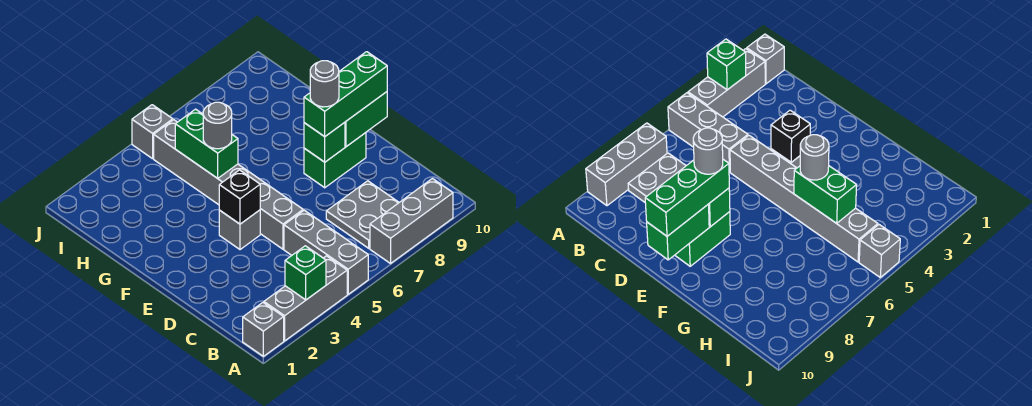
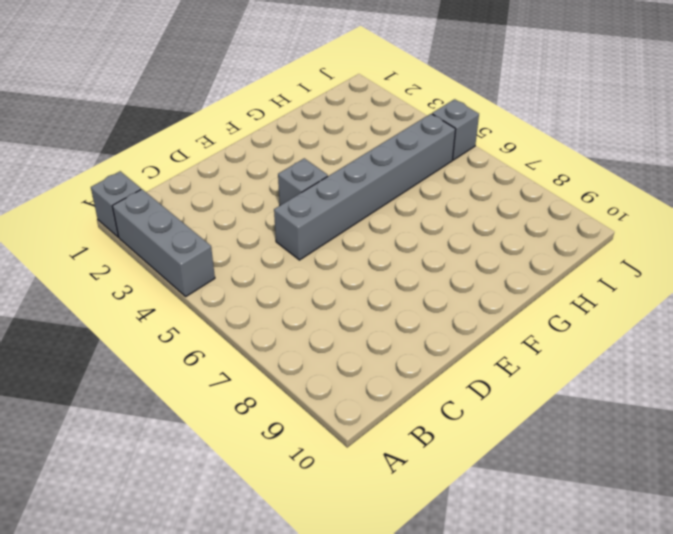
none -> grey 1x3 brick [284,210,368,294]
none -> grey 1x3 brick [370,179,453,263]
none -> grey 2x2 plate [326,181,399,248]

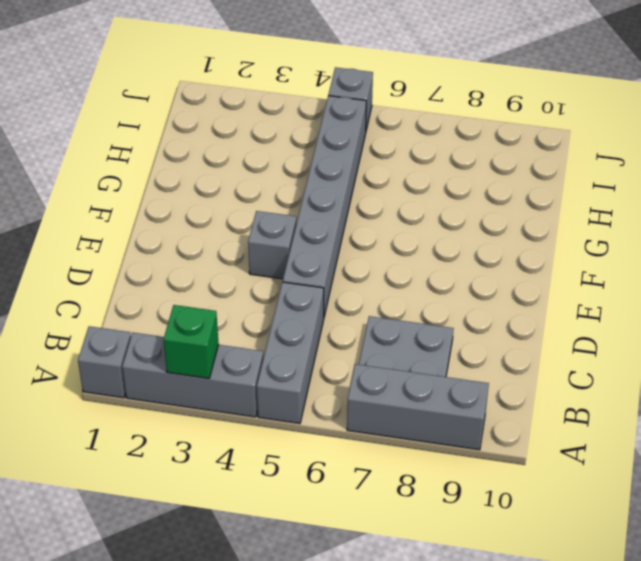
none -> green 1x2 brick [304,133,366,188]
none -> black 1x1 brick [219,170,260,224]
none -> green 1x1 brick [304,122,345,162]

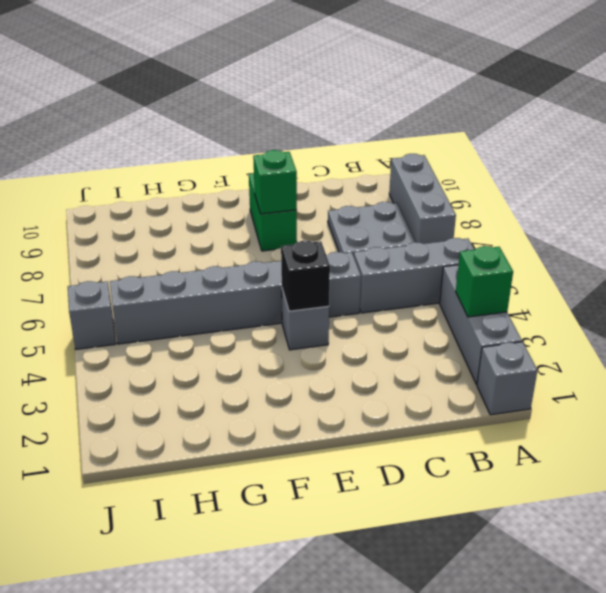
none -> green 1x2 brick [345,92,387,147]
none -> green 1x2 brick [175,109,238,178]
none -> green 1x3 brick [304,52,387,137]

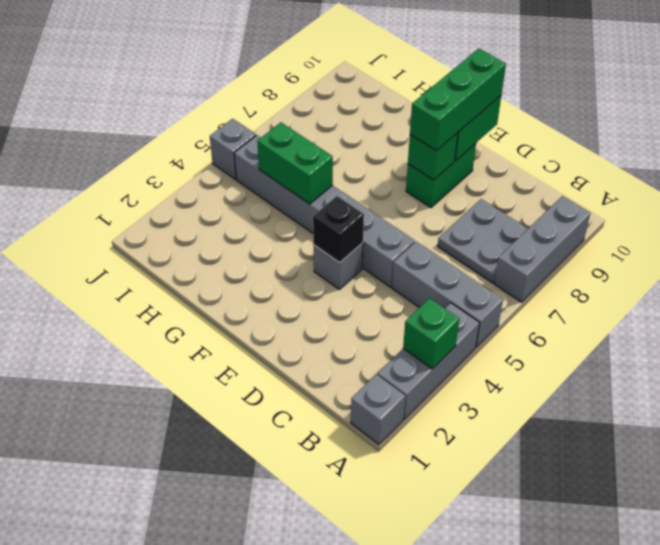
none -> grey 1x1 round brick [203,102,232,149]
none -> grey 1x1 round brick [310,61,339,107]

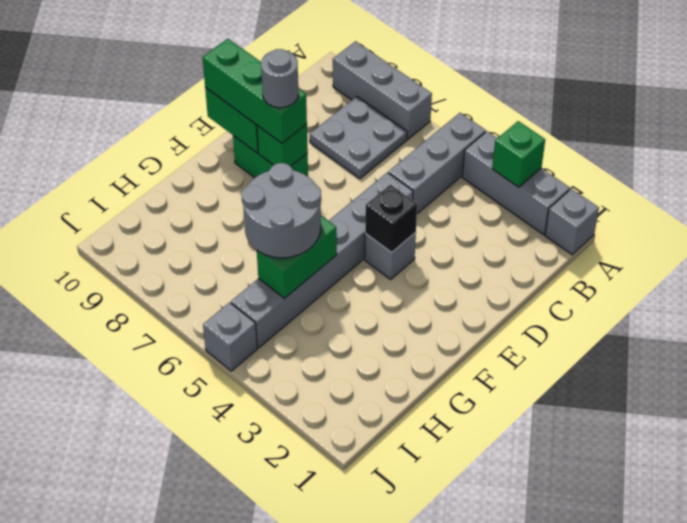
grey 2x2 round brick [242,163,321,258] -> grey 1x1 round brick [203,102,232,149]

